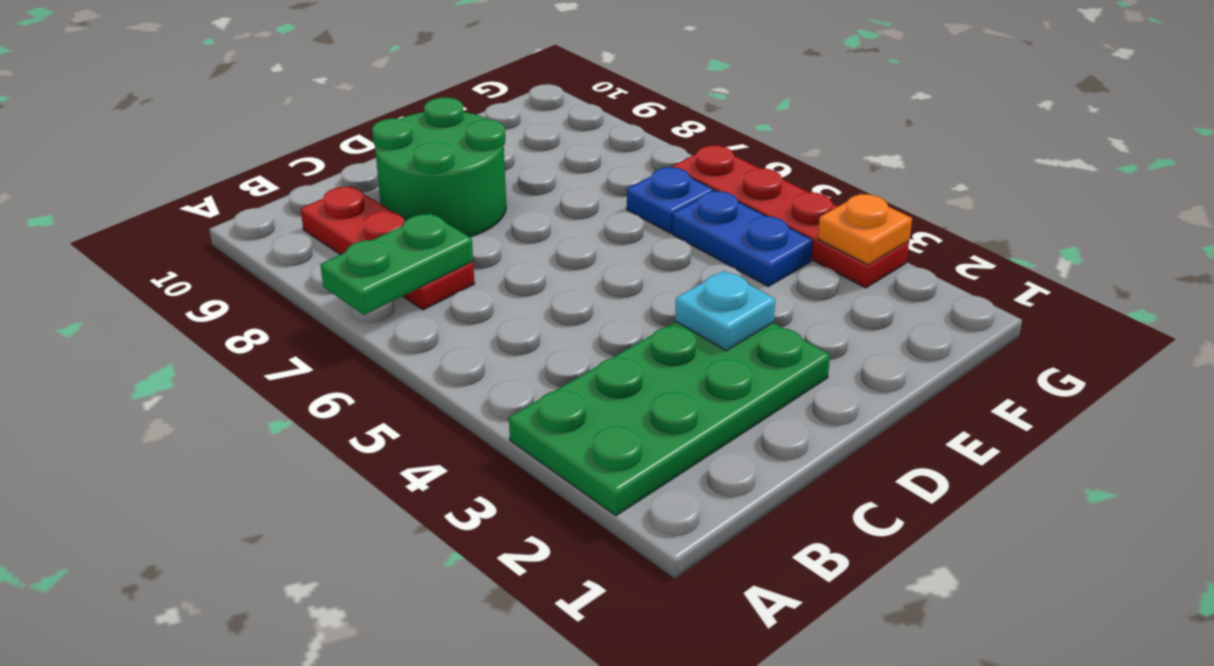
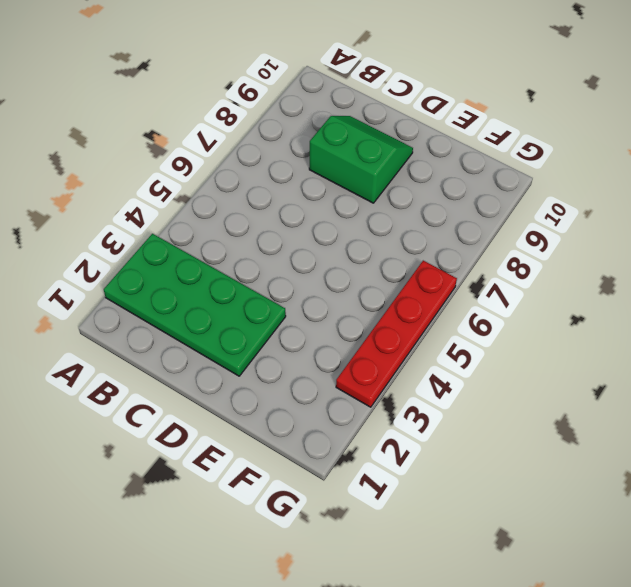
green 2x2 slope [309,116,413,203] -> green 2x2 round brick [372,97,506,237]
none -> red 1x3 plate [301,186,475,310]
none -> blue 1x2 plate [672,191,813,286]

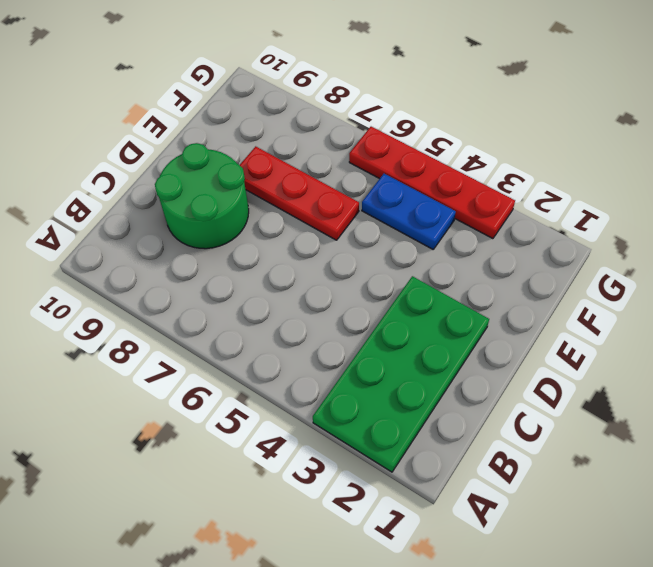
red 1x3 plate [240,146,359,240] -> red 1x3 plate moved to [301,186,475,310]
none -> blue 1x1 plate [627,167,714,233]
none -> green 1x2 plate [320,213,473,315]

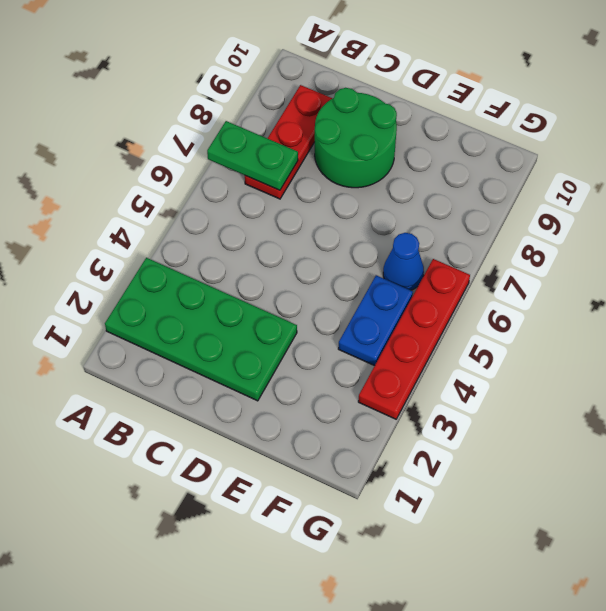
blue 1x1 cone [383,233,424,290] -> blue 1x1 plate [627,167,714,233]
none -> cyan 1x1 plate [675,271,775,351]
none -> orange 1x1 plate [818,194,912,265]

